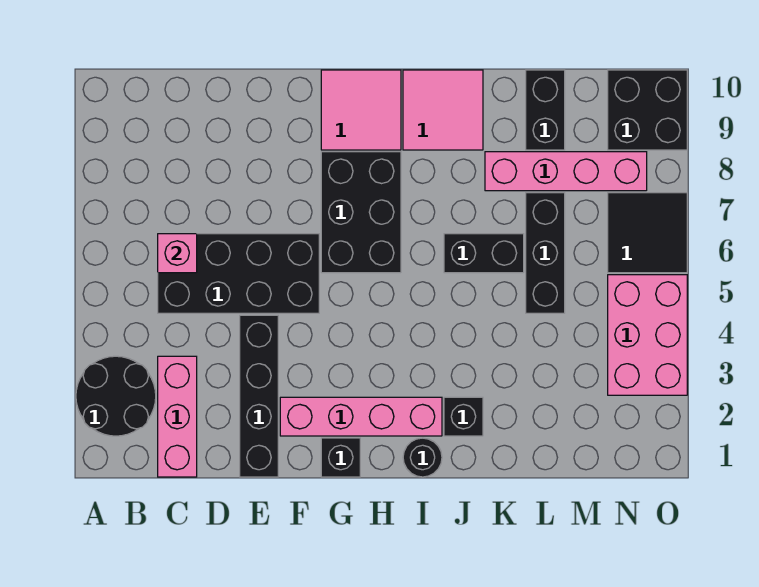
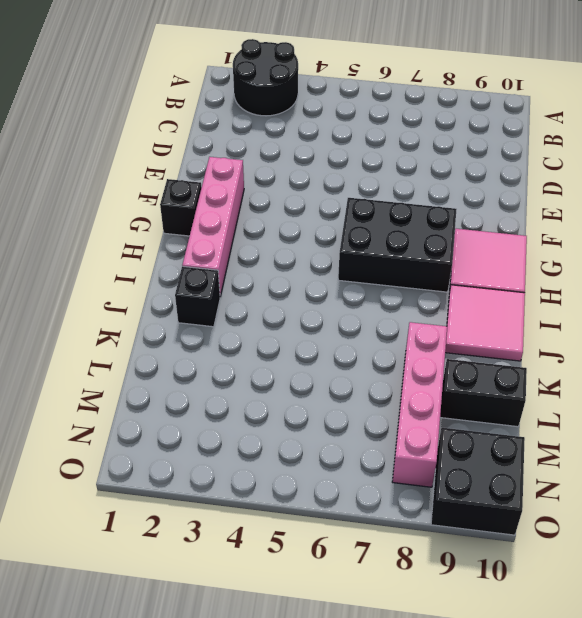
none -> pink 1x3 brick [158,356,197,477]
none -> black 2x4 brick [158,234,319,313]
none -> black 1x4 brick [240,315,278,477]

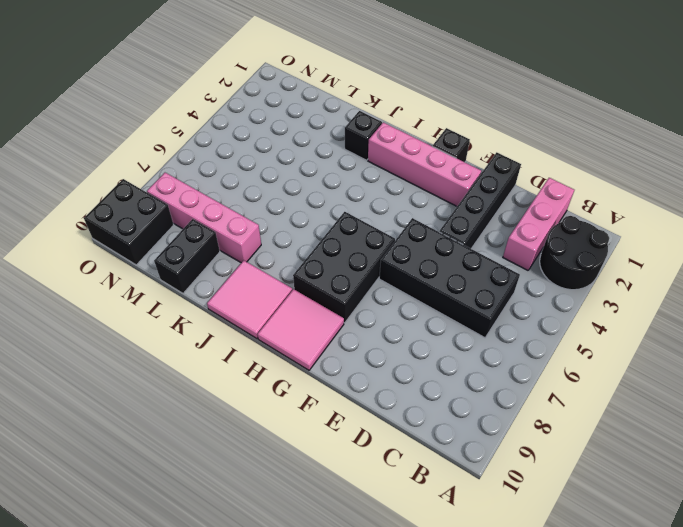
none -> black 1x1 round brick [403,438,442,477]
none -> black 1x2 brick [444,234,524,273]
none -> black 1x3 brick [526,193,565,313]

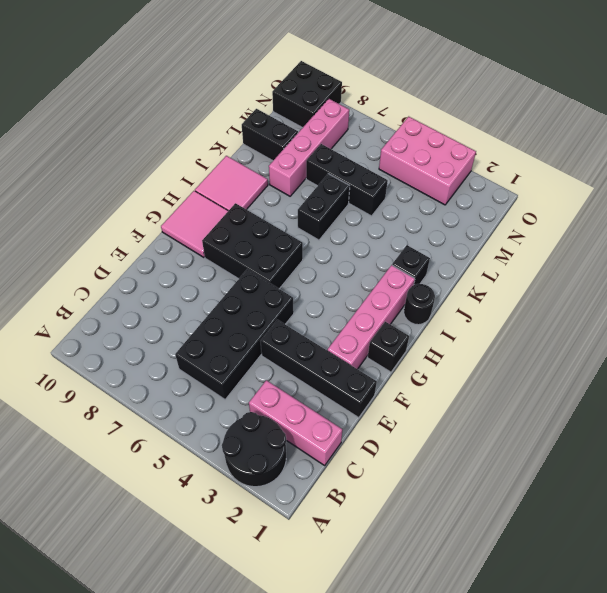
none -> black 2x2 tile [608,193,687,273]
none -> pink 1x1 brick [158,234,197,273]

